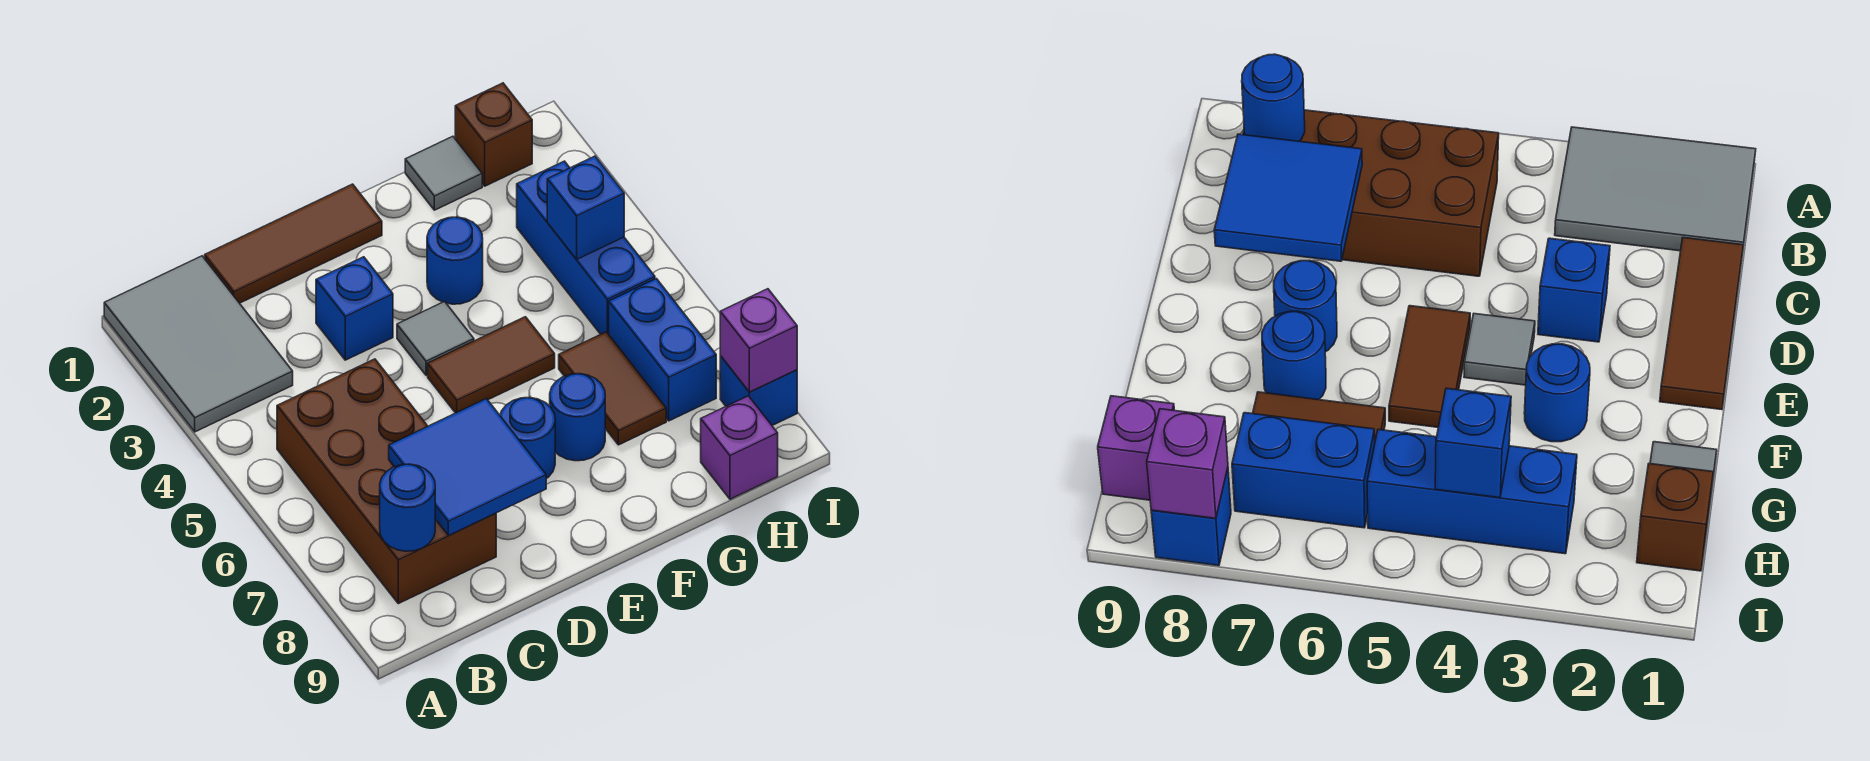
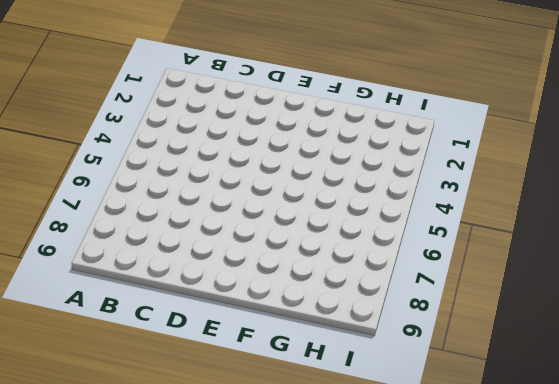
none -> grey 2x3 tile [104,256,293,432]
none -> brown 2x4 brick [277,359,496,604]
none -> brown 1x3 tile [205,184,382,303]

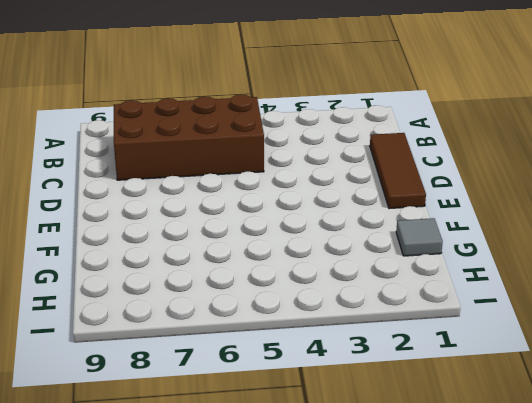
none -> grey 2x3 tile [104,256,293,432]
none -> blue 1x1 brick [316,257,393,360]
none -> grey 1x1 tile [397,302,474,375]

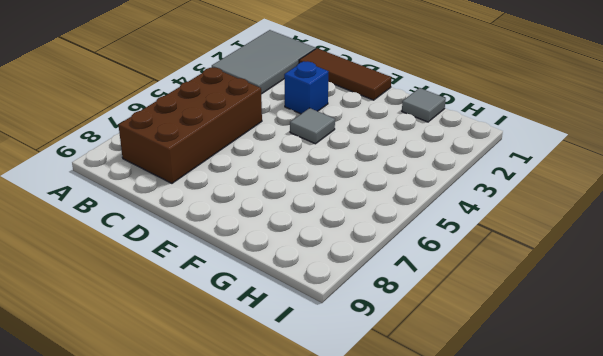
none -> brown 1x2 tile [428,317,555,413]
none -> blue 1x1 round brick [500,397,555,479]
none -> blue 1x1 round brick [427,217,483,304]

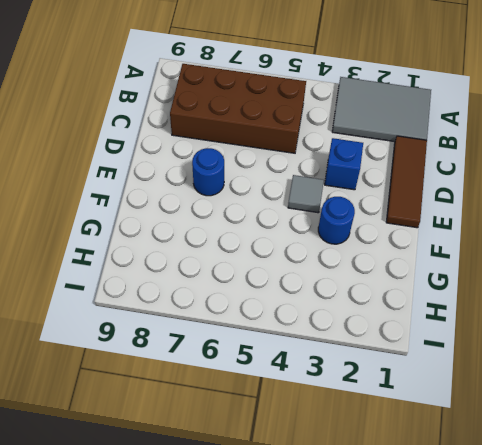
none -> brown 1x2 tile [428,317,555,413]
none -> blue 1x1 round brick [550,374,605,461]
none -> grey 1x1 tile [405,136,482,210]

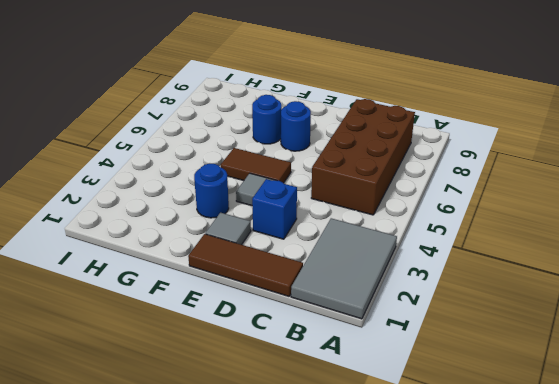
grey 1x1 tile [205,213,251,245] -> grey 1x1 tile moved to [405,136,482,210]
none -> brown 1x2 tile [559,332,666,445]
none -> brown 1x1 brick [455,83,532,186]
none -> blue 1x3 brick [517,161,655,334]

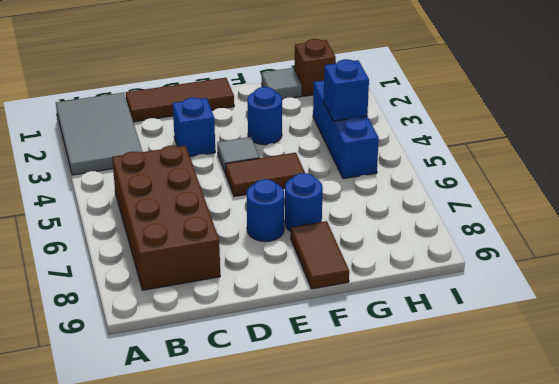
brown 1x2 tile [291,221,349,289] -> brown 1x2 tile moved to [559,332,666,445]
none -> blue 1x2 brick [609,279,716,421]
none -> purple 1x1 brick [701,396,778,499]
none -> blue 1x1 brick [720,356,797,425]

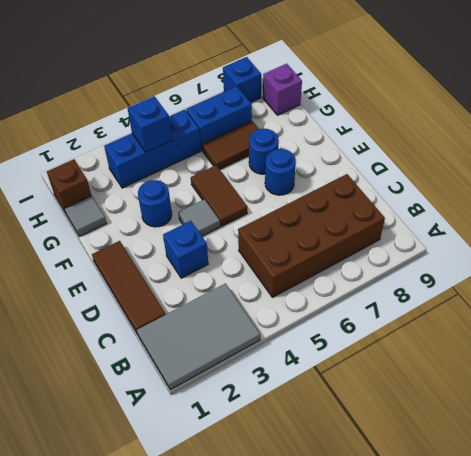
none -> blue 1x1 round brick [380,464,435,551]
none -> blue 2x2 tile [389,399,546,536]
none -> purple 1x1 brick [720,289,797,392]

